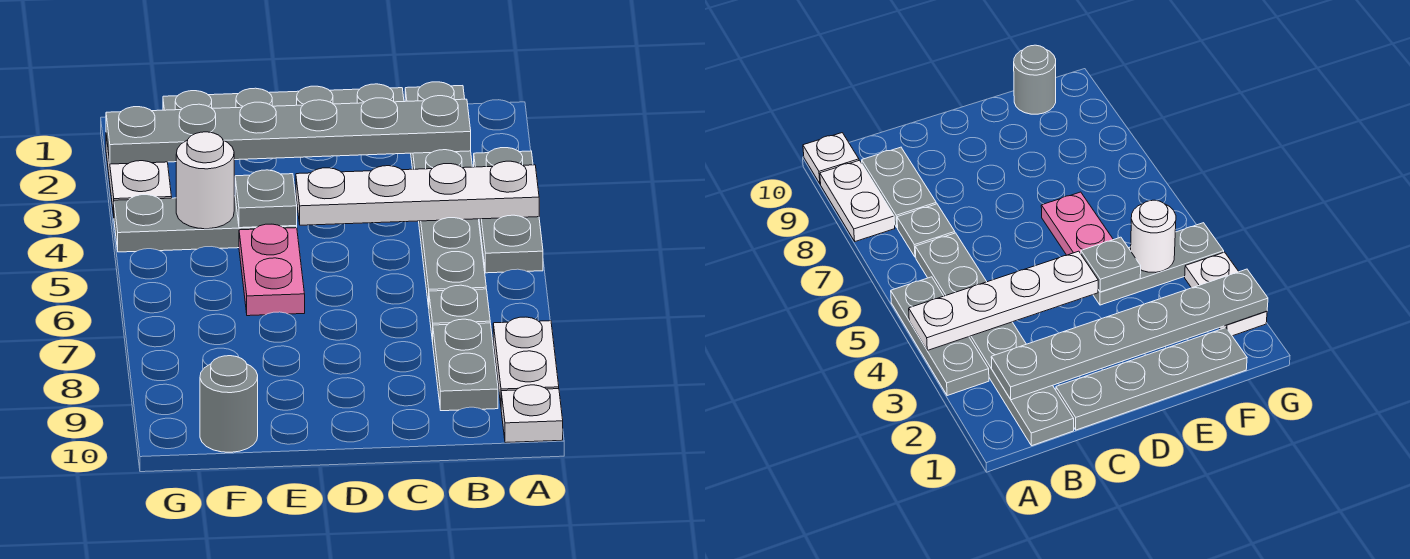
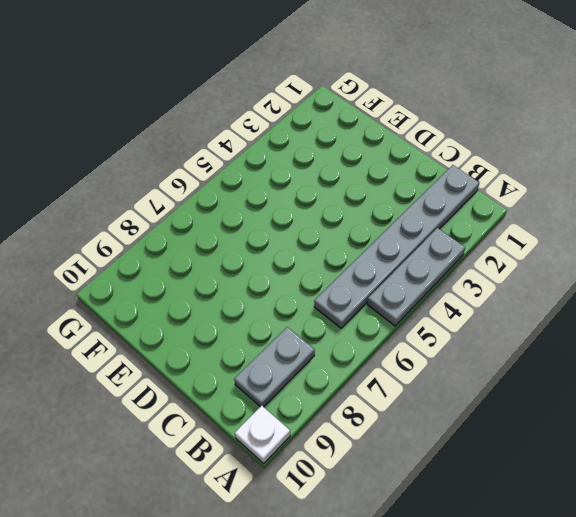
none -> white 1x2 plate [493,317,559,404]
none -> grey 1x1 plate [429,285,490,342]
none -> grey 1x4 plate [163,84,404,110]

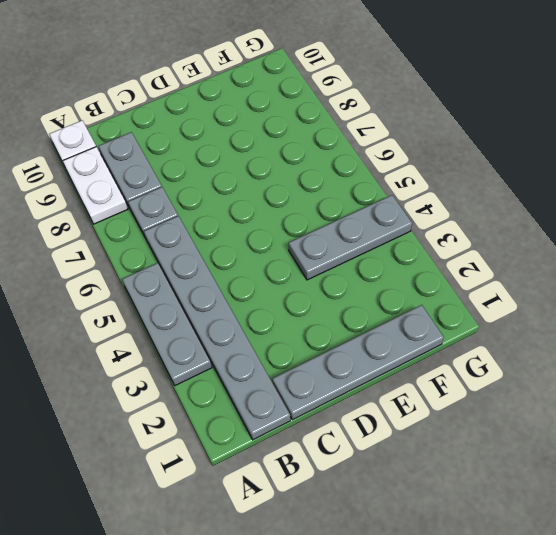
none -> pink 1x2 plate [239,224,305,316]
none -> grey 1x1 round brick [200,356,258,452]
none -> white 1x2 plate [106,135,172,215]

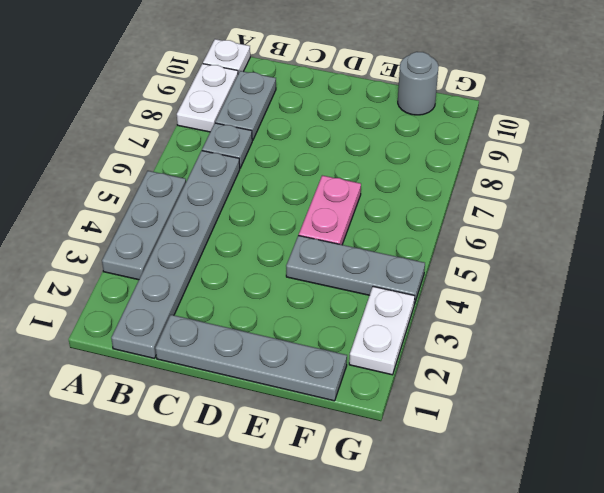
none -> white 1x4 plate [296,161,539,225]
none -> grey 1x6 plate [106,96,471,164]
none -> grey 1x1 plate [235,170,297,228]

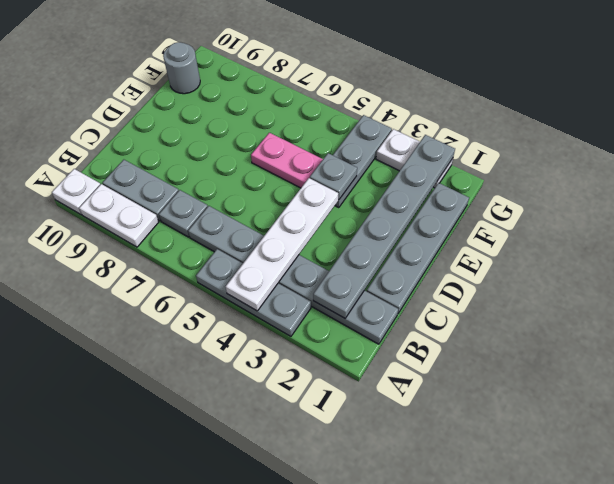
none -> white 1x1 round brick [176,132,234,229]

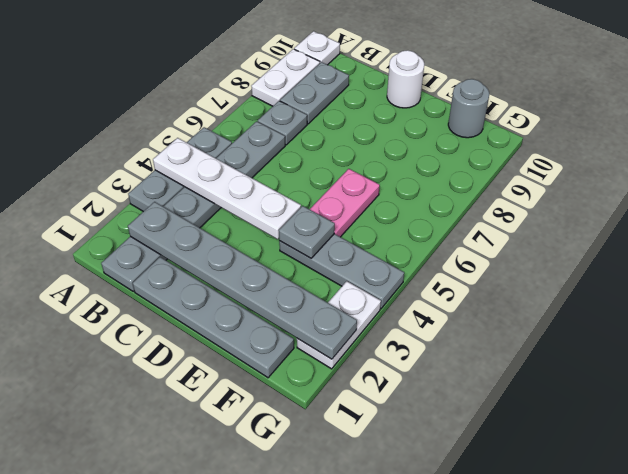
white 1x1 round brick [387,50,424,108] -> white 1x1 round brick moved to [176,132,234,229]

